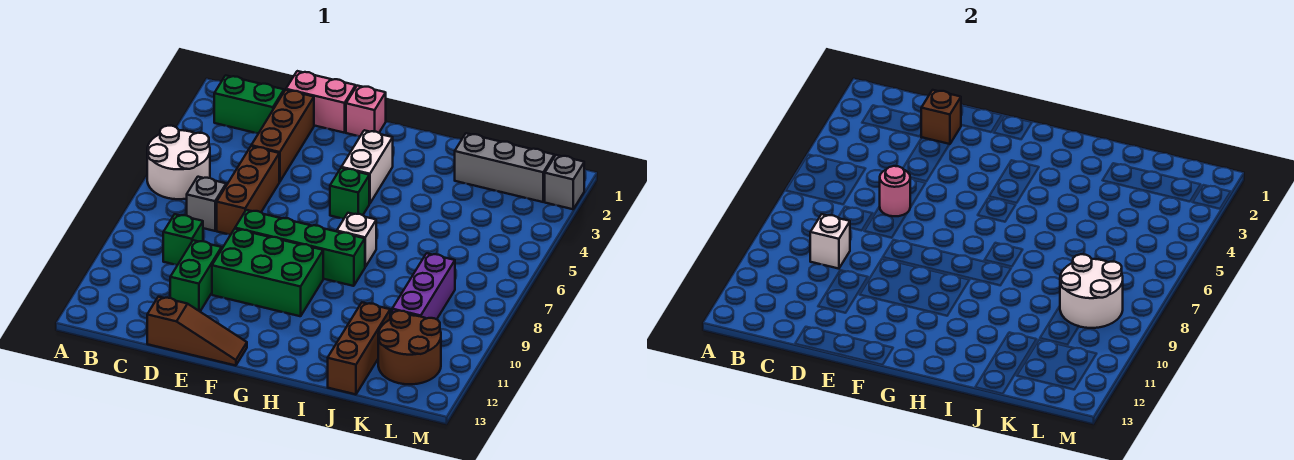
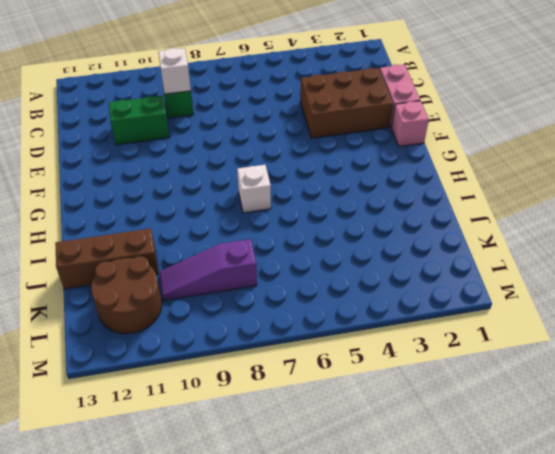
brown 2x3 brick [300,68,393,138] -> brown 1x3 brick [251,90,314,182]
purple 1x3 slope [159,239,257,300] -> purple 1x3 brick [392,253,455,319]
none -> white 2x2 round brick [147,126,210,199]
none -> green 1x2 brick [214,75,284,134]
none -> grey 1x1 brick [187,177,226,231]

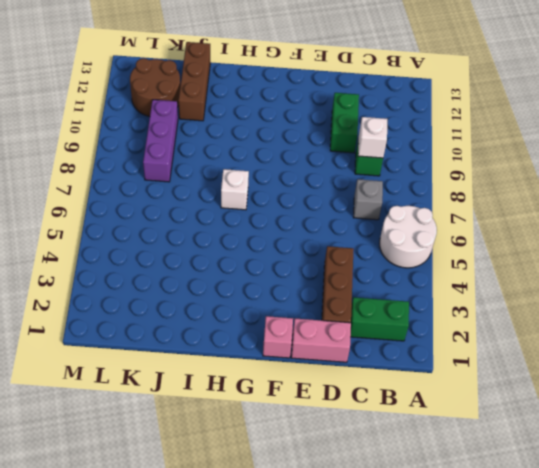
none -> brown 1x3 brick [217,146,279,235]
none -> brown 1x3 slope [147,297,247,366]
none -> green 1x4 brick [235,210,365,286]

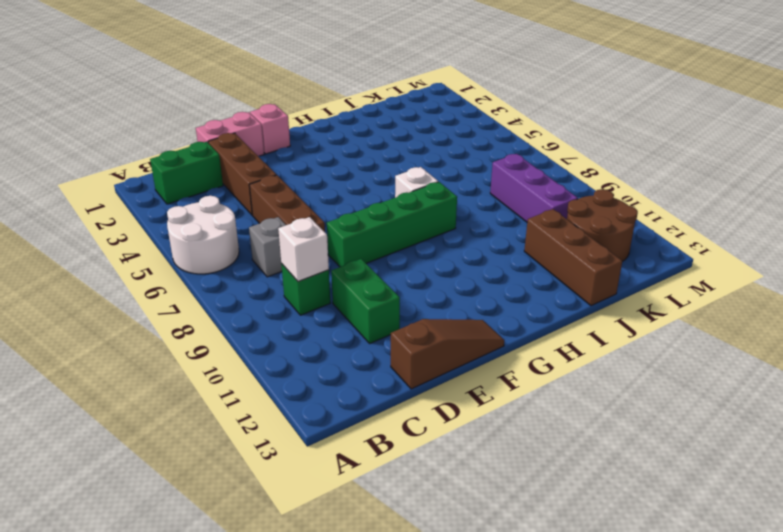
none -> green 2x3 brick [212,229,323,316]
none -> white 1x2 brick [341,130,393,204]
none -> green 1x1 brick [330,168,369,219]

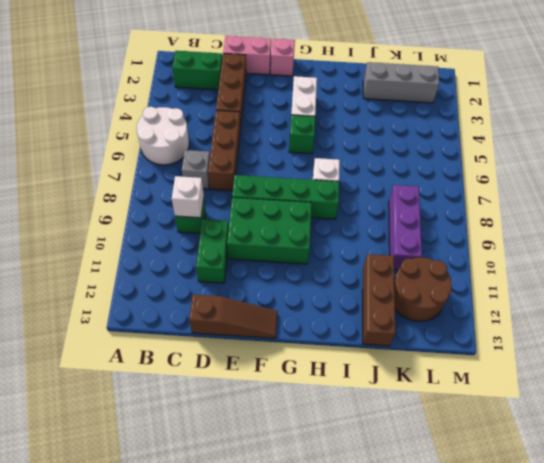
none -> grey 1x1 brick [545,155,584,209]
none -> brown 1x1 brick [921,90,961,144]
none -> pink 1x1 round brick [880,166,910,216]

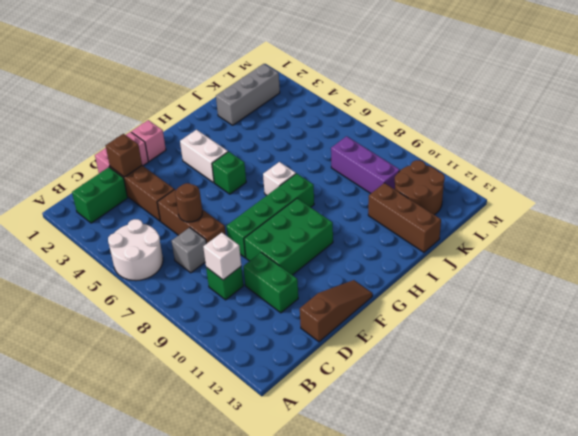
brown 1x1 round brick [175,183,202,222] -> pink 1x1 round brick [880,166,910,216]
none -> grey 1x1 brick [545,155,584,209]
none -> white 2x2 round brick [1060,254,1123,328]

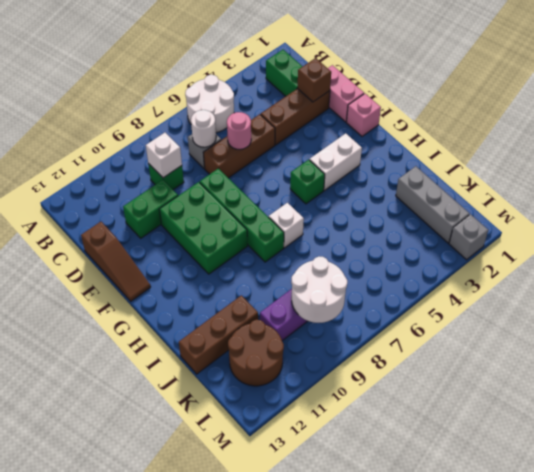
white 1x1 round brick [191,110,216,147] -> none

